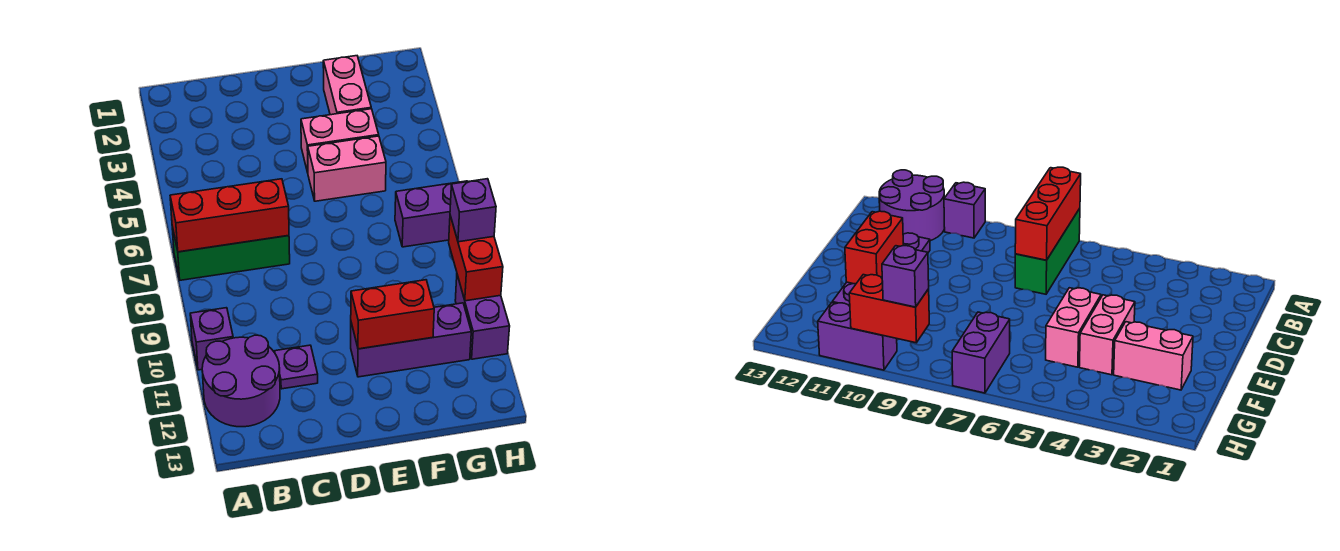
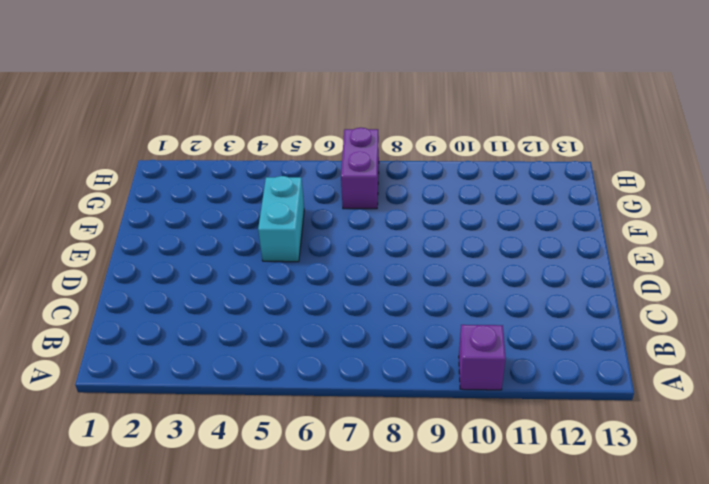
cyan 1x2 brick [258,176,304,262] -> pink 1x2 brick [308,136,386,201]
none -> green 1x3 brick [172,227,290,280]
none -> purple 2x2 round brick [202,335,280,427]
none -> purple 1x1 plate [274,345,318,389]

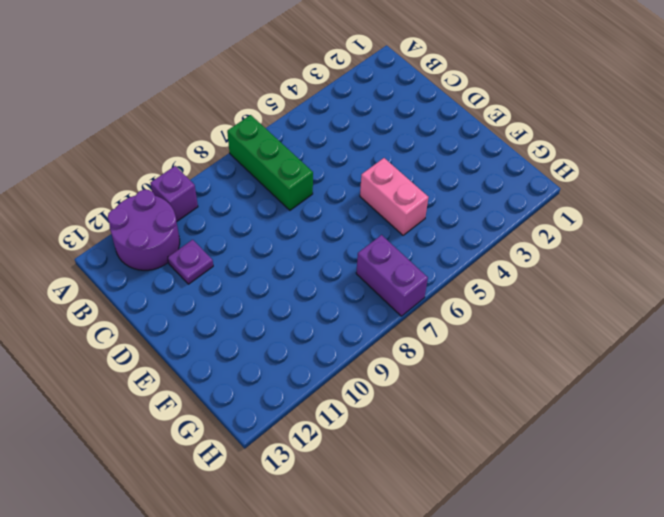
none -> pink 1x2 brick [301,109,379,172]
none -> purple 1x3 brick [351,303,471,377]
none -> pink 1x2 brick [323,56,371,115]

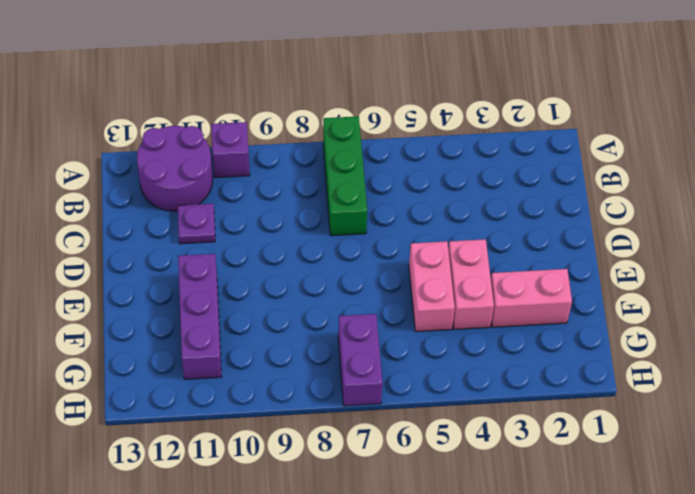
none -> purple 1x2 brick [455,275,510,359]
none -> red 1x3 brick [170,179,289,252]
none -> red 1x2 brick [351,280,434,349]

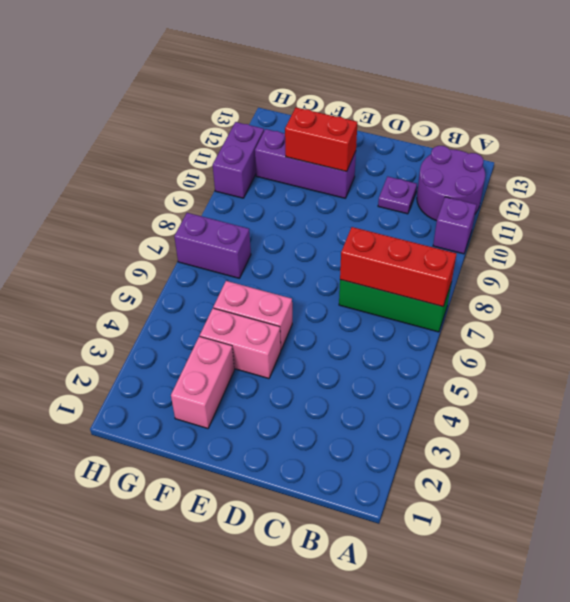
none -> red 1x2 brick [449,216,503,301]
none -> purple 1x1 brick [450,179,496,242]

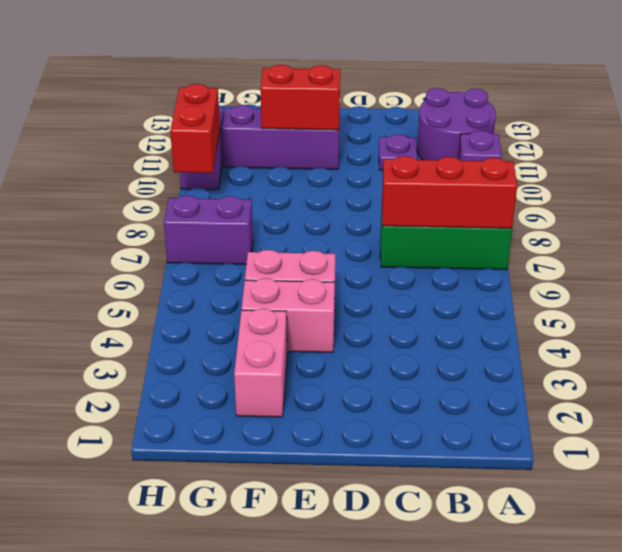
none -> purple 1x1 brick [450,179,496,242]

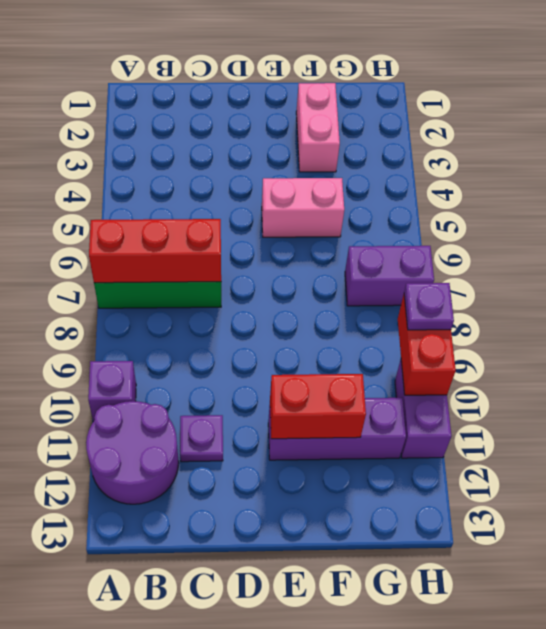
purple 1x1 plate [404,283,454,330] -> purple 1x1 brick [450,179,496,242]
none -> pink 1x2 brick [301,109,379,172]

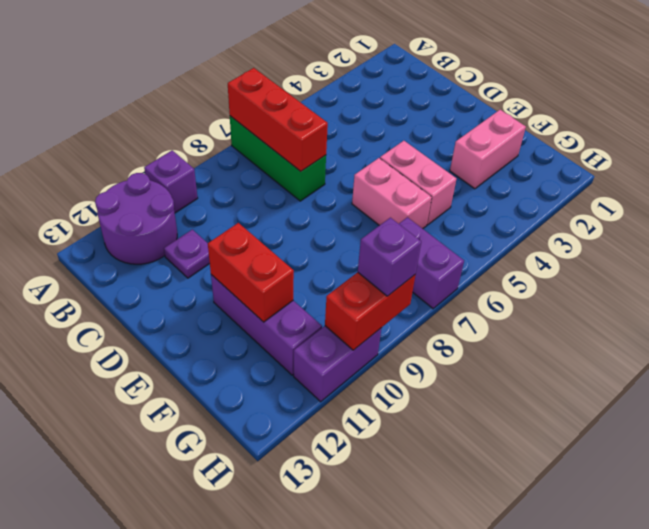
pink 1x2 brick [352,158,432,229] -> pink 1x2 brick moved to [301,109,379,172]

